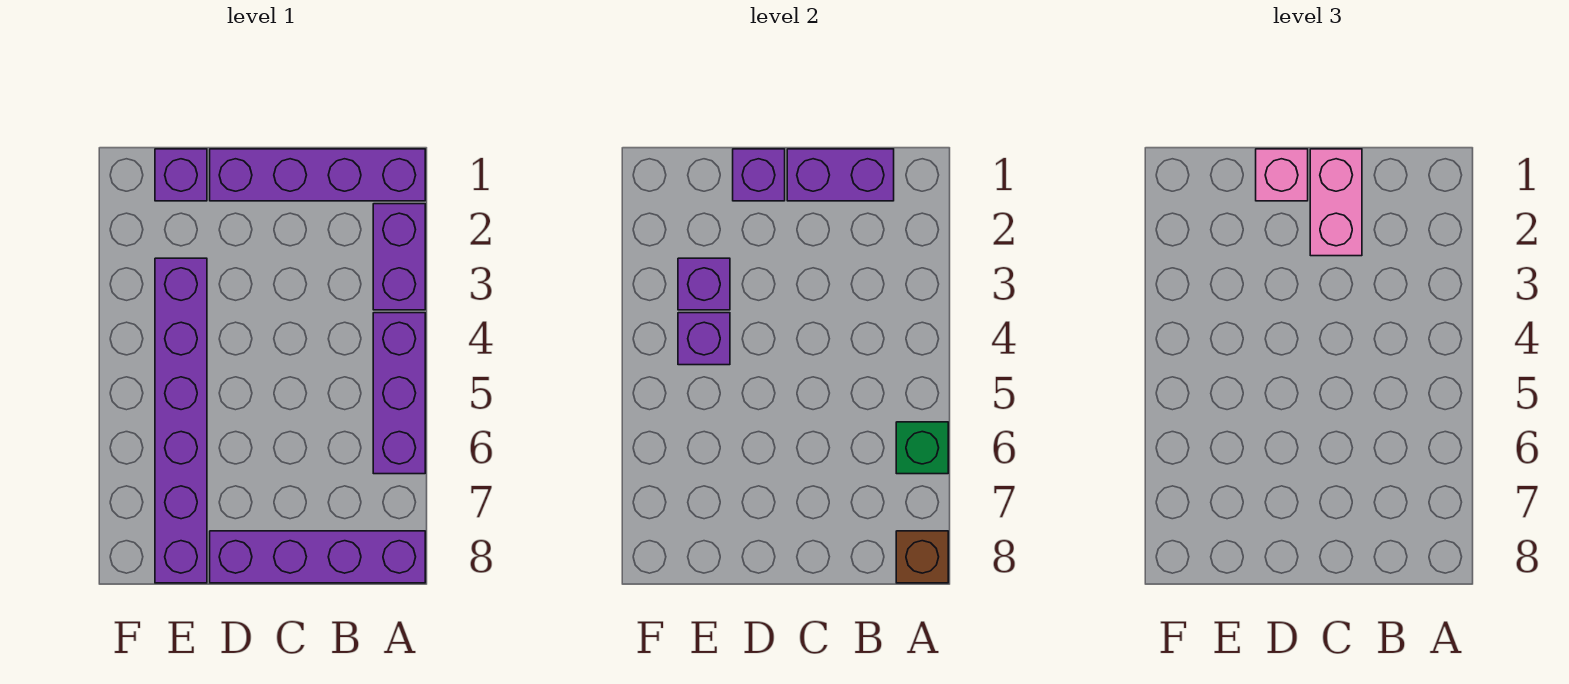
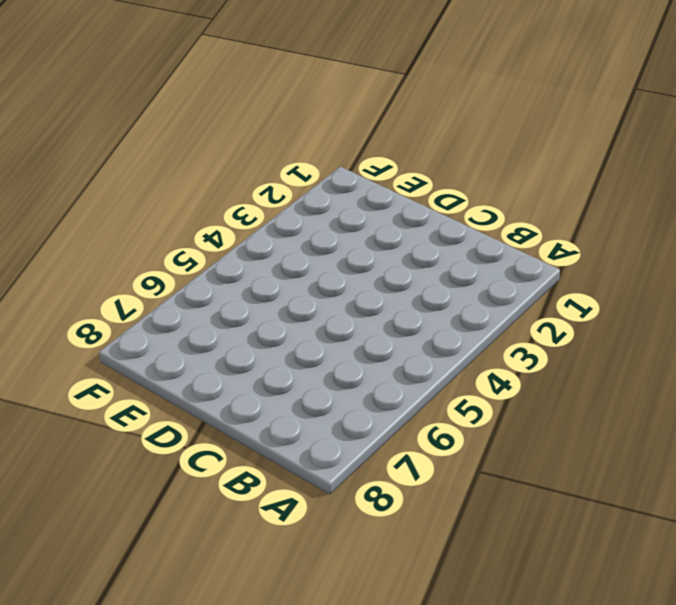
none -> purple 1x4 brick [210,149,425,201]
none -> purple 1x2 brick [373,204,425,310]
none -> purple 1x3 brick [373,313,425,474]

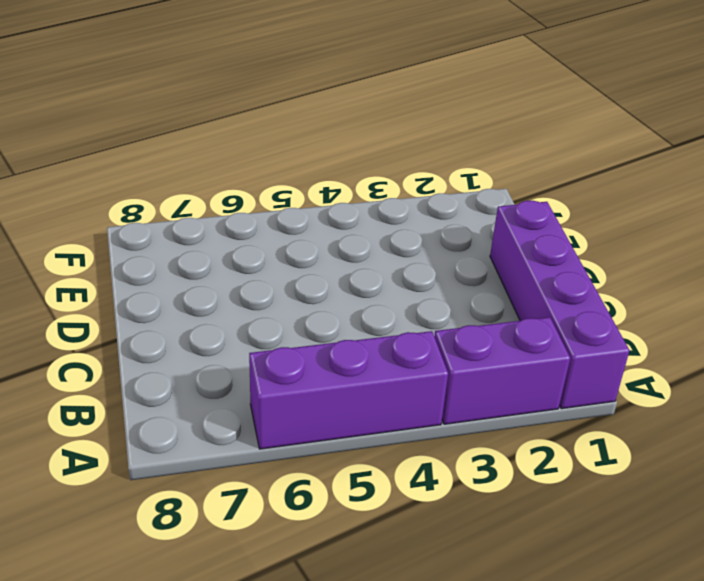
none -> purple 1x4 brick [210,531,425,583]
none -> purple 1x1 brick [155,149,207,201]
none -> purple 1x6 brick [155,258,207,583]

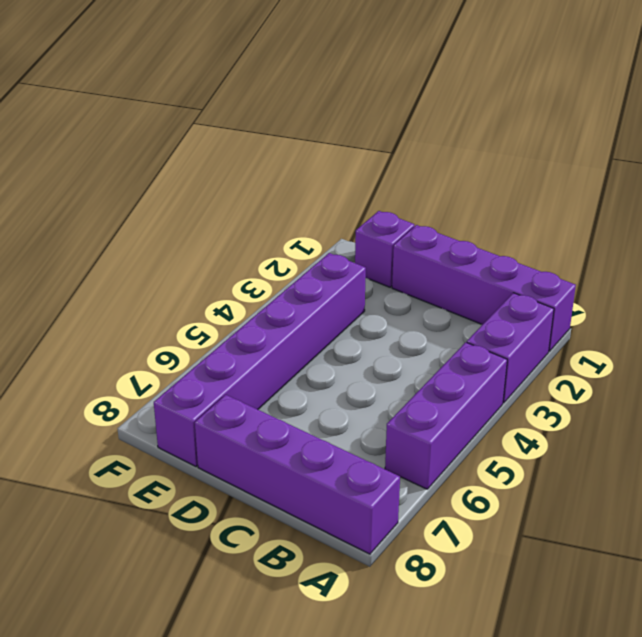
none -> green 1x1 brick [896,422,948,474]
none -> brown 1x1 brick [896,531,948,583]
none -> purple 1x2 brick [787,149,894,201]

